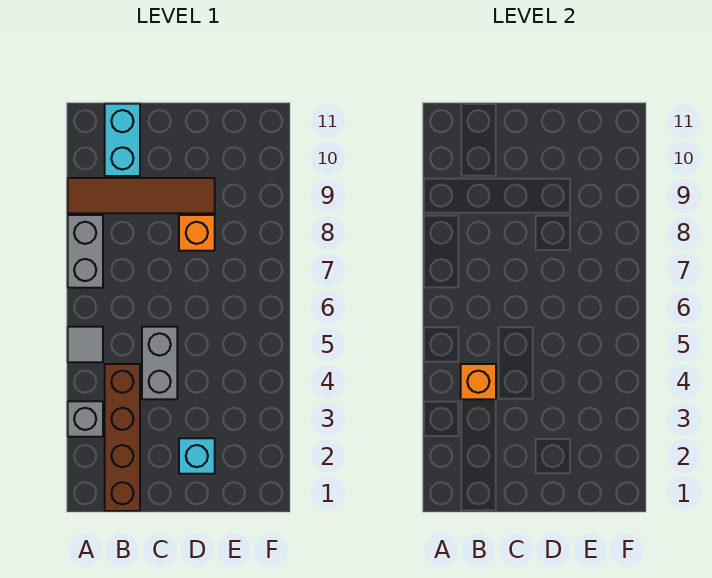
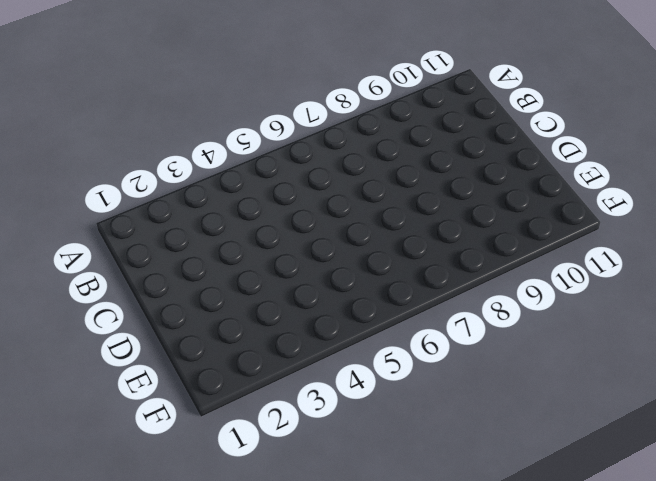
none -> grey 1x1 brick [68,401,103,437]
none -> grey 1x1 tile [68,327,103,362]

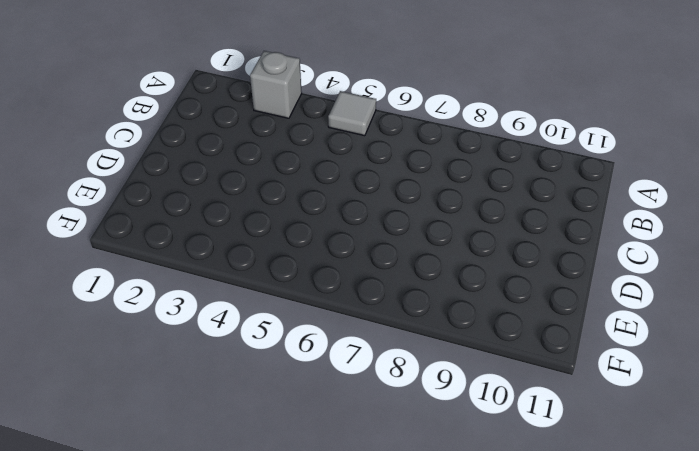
none -> grey 1x2 brick [68,215,103,288]
none -> brown 1x4 tile [68,178,215,213]

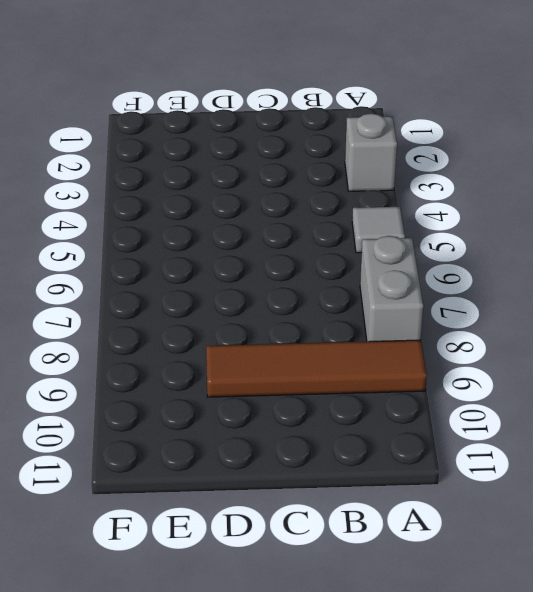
none -> brown 1x4 brick [105,364,140,511]
none -> cyan 1x2 brick [105,104,140,176]

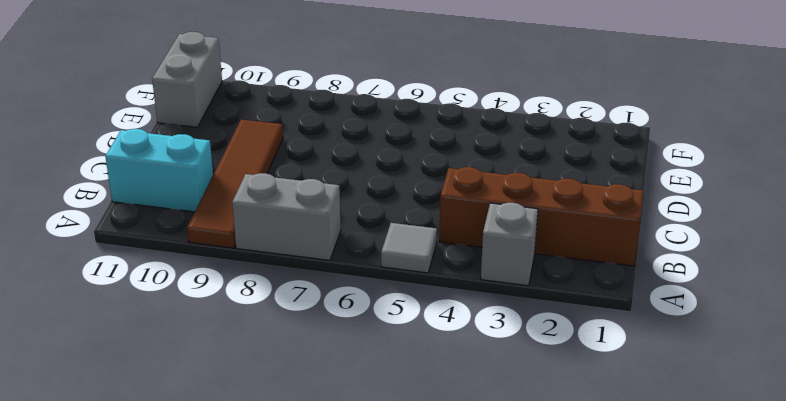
grey 1x2 brick [152,32,222,127] -> grey 1x2 brick turned to [142,327,177,399]
none -> cyan 1x1 brick [179,438,215,474]
none -> orange 1x1 brick [179,215,215,251]

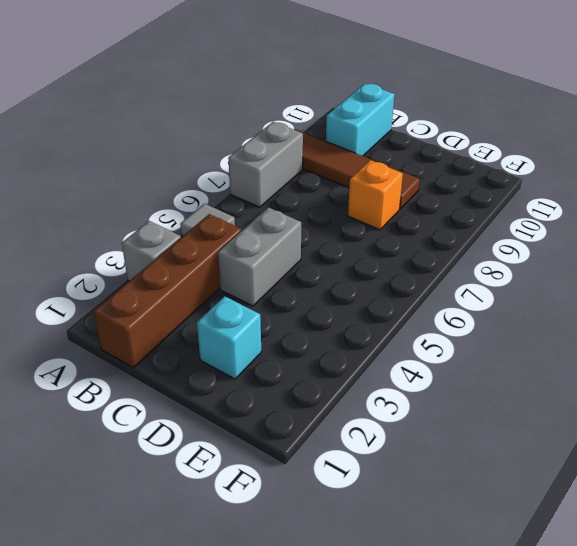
none -> orange 1x1 brick [461,364,496,399]

